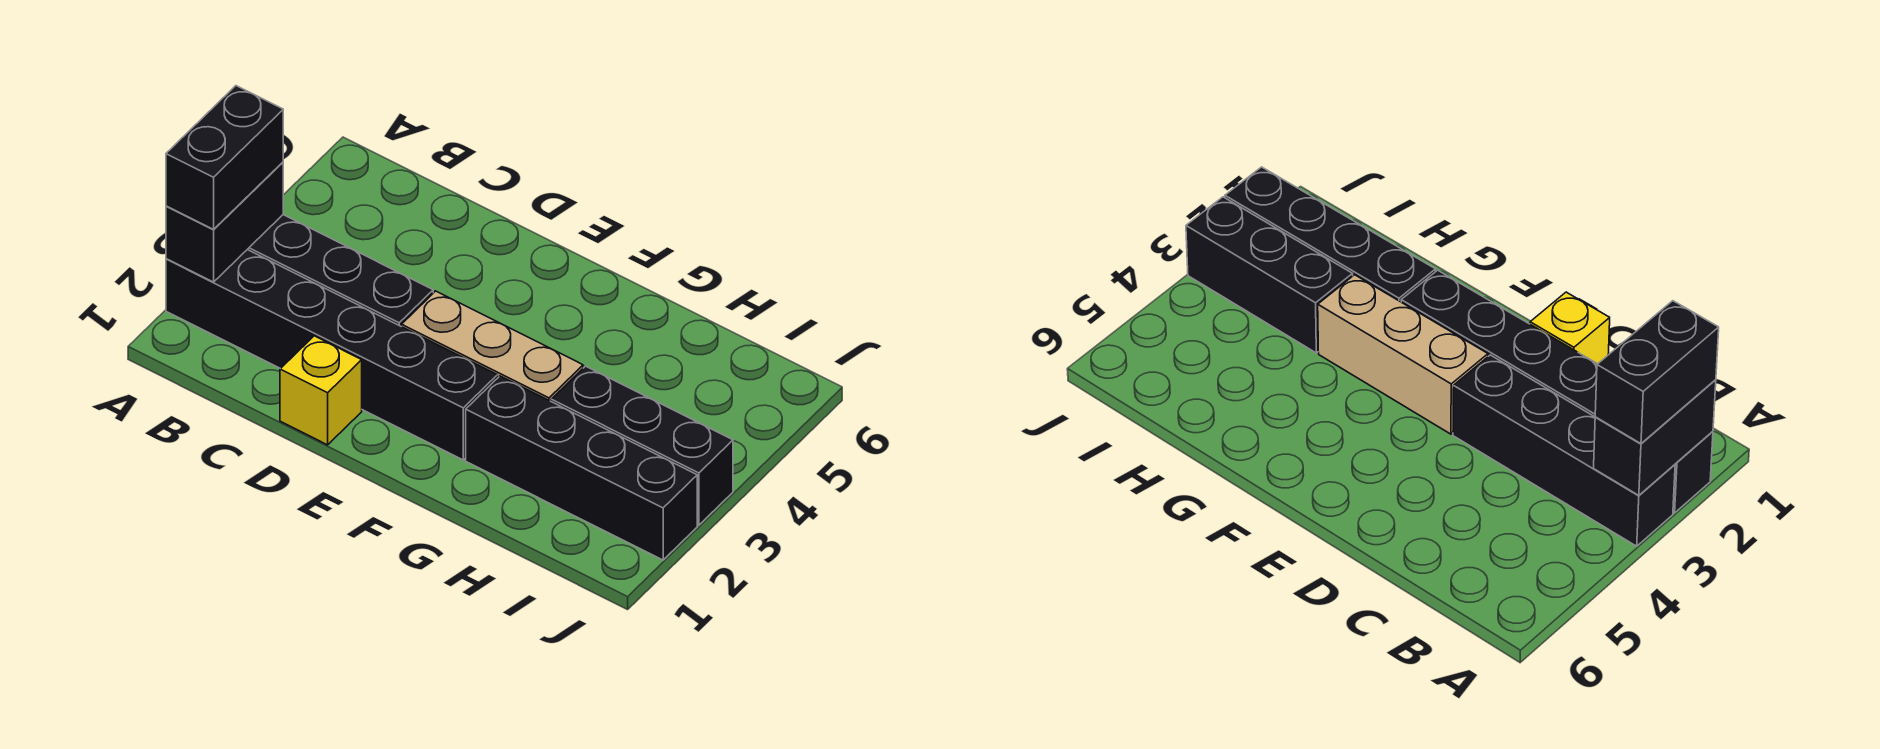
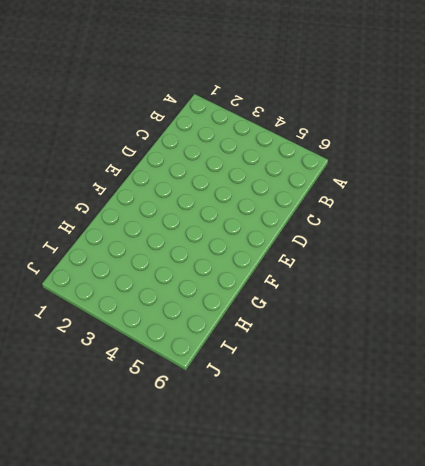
none -> black 1x6 brick [166,250,497,460]
none -> black 1x4 brick [247,215,433,327]

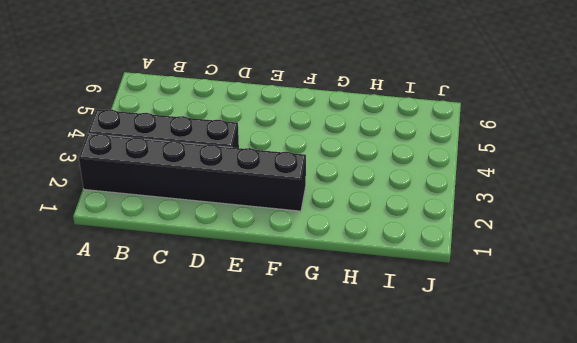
none -> yellow 1x1 brick [280,336,362,445]
none -> tan 1x3 brick [402,291,583,401]

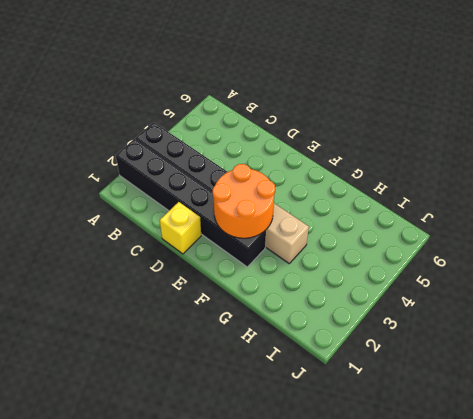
orange 2x2 round brick [213,164,275,238] -> none
none -> black 1x4 brick [466,376,697,560]
none -> black 1x3 brick [551,366,733,525]

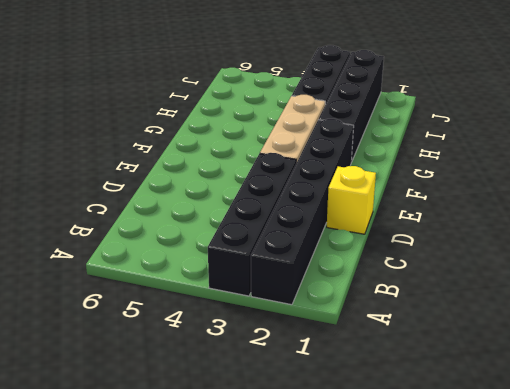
none -> black 1x2 brick [166,162,283,282]
none -> black 1x2 brick [166,86,283,229]

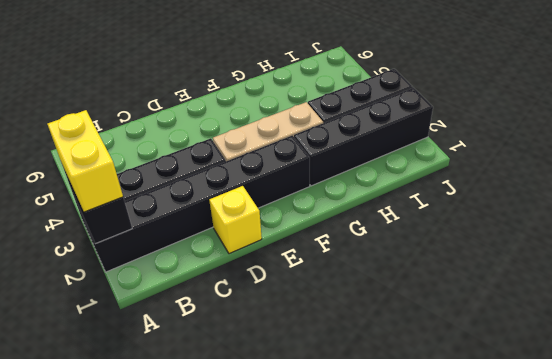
yellow 1x2 brick [47,110,123,212] -> black 1x2 brick [166,86,283,229]

